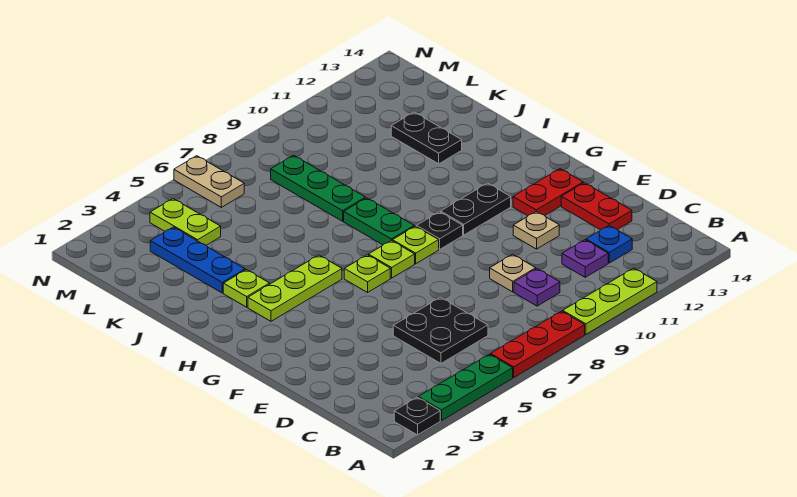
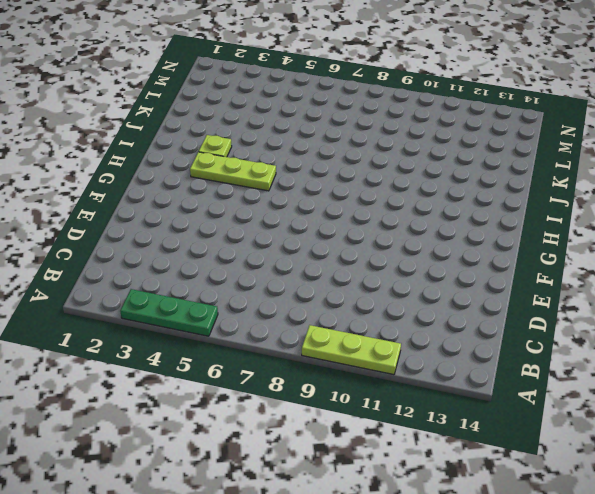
none -> black 1x1 plate [394,397,440,435]
none -> red 1x3 plate [491,311,585,377]
none -> black 2x2 plate [393,297,488,363]

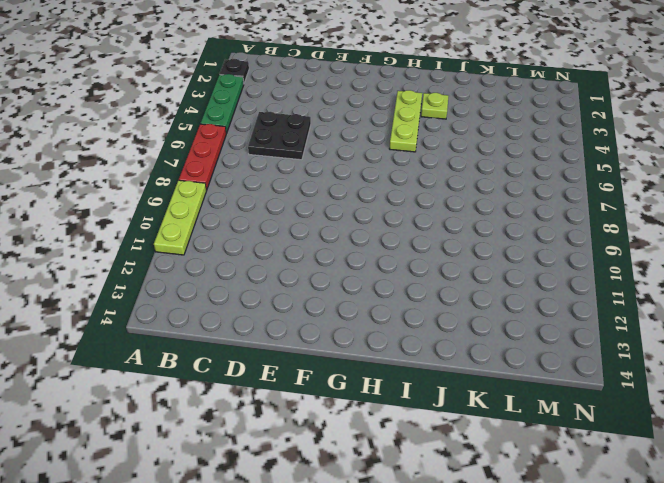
none -> purple 1x1 plate [514,269,560,306]
none -> purple 1x1 plate [562,240,608,277]
none -> blue 1x1 plate [586,226,632,263]

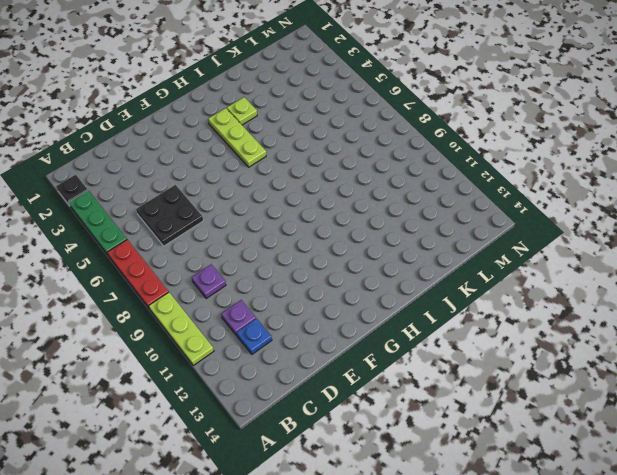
none -> tan 1x1 plate [490,254,536,292]
none -> red 1x2 plate [561,183,632,230]
none -> tan 1x1 plate [513,212,559,249]

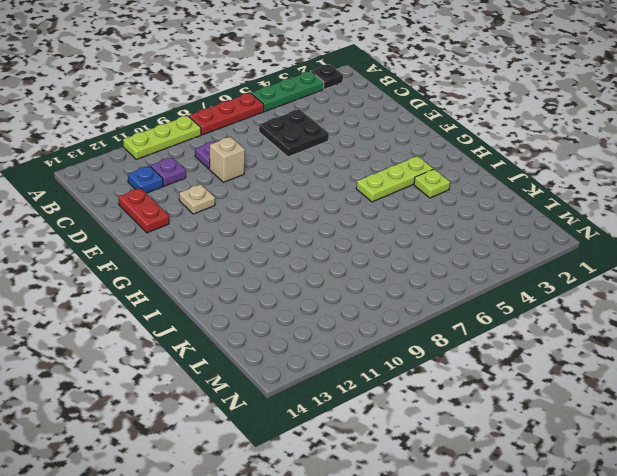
tan 1x1 brick [209,137,245,182] -> tan 1x1 plate [490,254,536,292]
none -> red 1x2 plate [513,169,583,216]
none -> lime 1x1 plate [344,255,390,292]
none -> lime 1x1 plate [368,241,415,278]

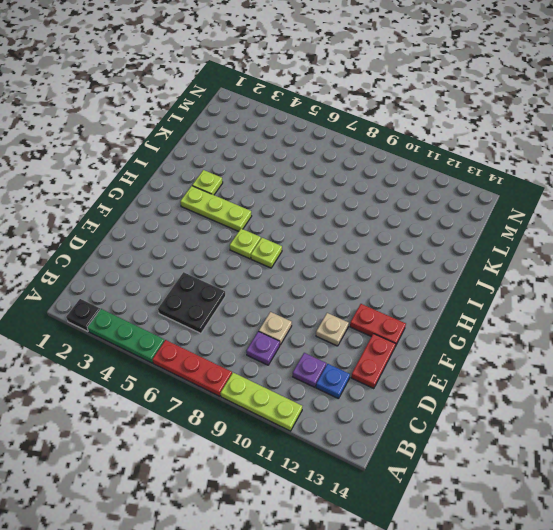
none -> lime 1x1 plate [392,226,439,264]
none -> black 1x1 plate [417,212,463,249]
none -> black 1x2 plate [441,183,511,235]

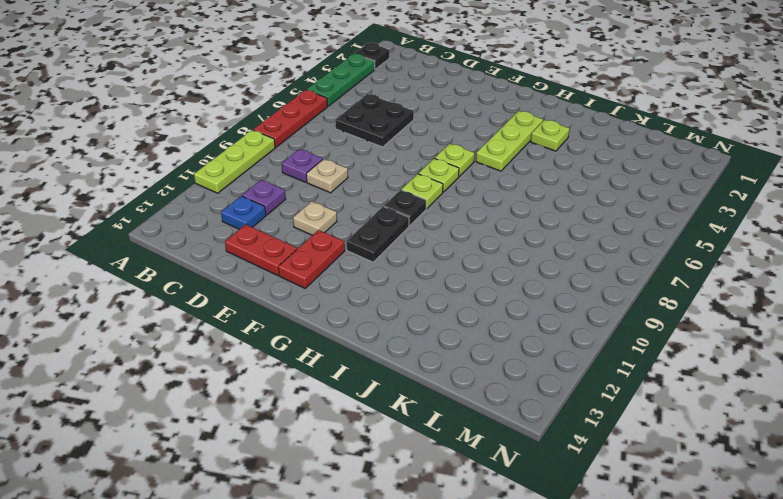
none -> green 1x2 plate [344,198,414,245]
none -> blue 1x3 plate [150,227,245,293]
none -> green 1x3 plate [271,155,365,221]

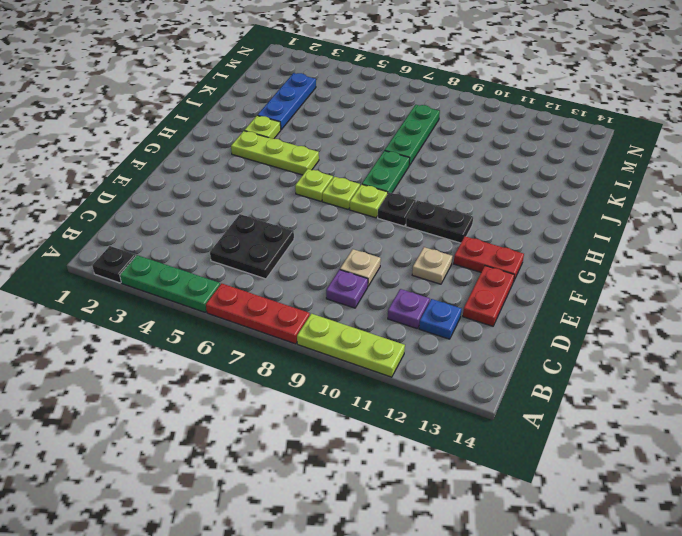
none -> black 1x2 plate [391,112,462,164]
none -> lime 1x2 plate [150,199,221,245]
none -> tan 1x2 plate [174,156,244,207]

